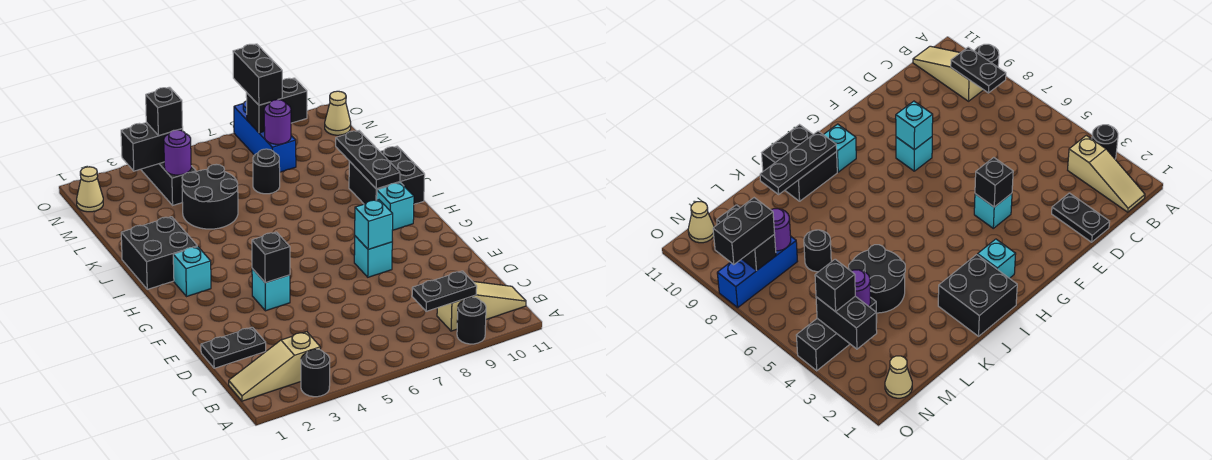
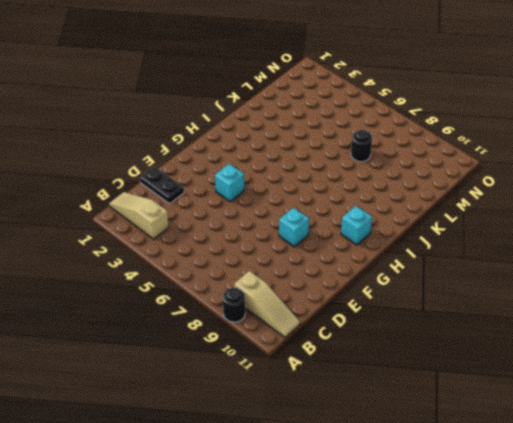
none -> black 1x1 round brick [301,349,330,397]
none -> cyan 1x1 brick [173,246,211,297]
none -> black 2x2 brick [121,217,197,289]

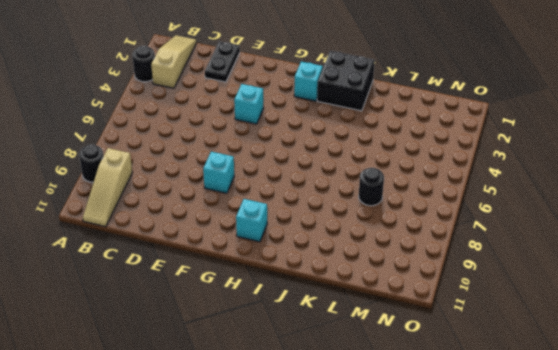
none -> black 2x2 brick [349,146,425,204]
none -> black 2x2 round brick [182,164,238,229]
none -> black 1x3 brick [141,162,196,205]

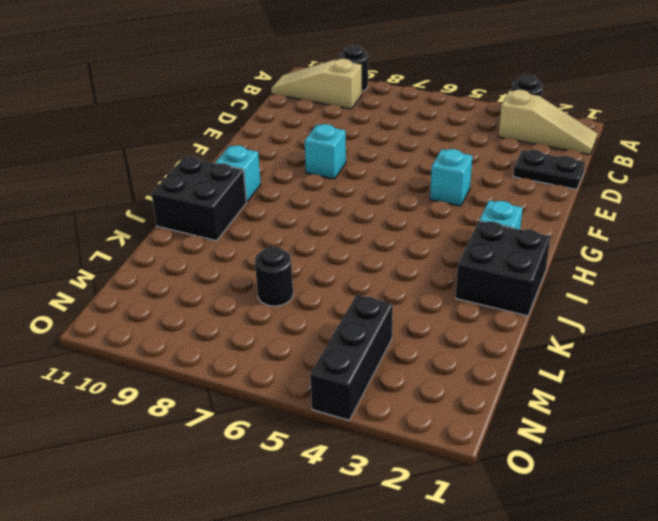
none -> black 2x2 round brick [182,164,238,229]
none -> blue 1x3 brick [234,101,296,172]
none -> tan 1x1 cone [77,167,103,212]

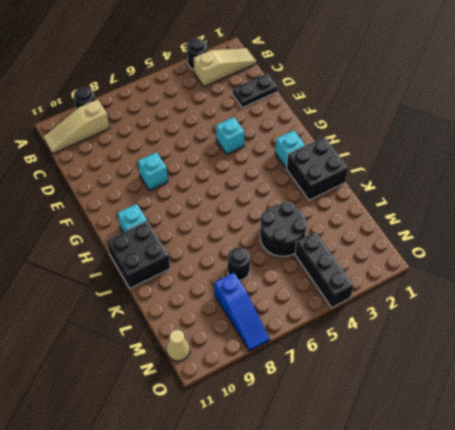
blue 1x3 slope [214,273,270,351] -> blue 1x3 brick [234,101,296,172]
none -> tan 1x1 cone [77,167,103,212]
none -> black 1x2 plate [412,271,477,311]
none -> black 1x1 brick [252,232,290,283]

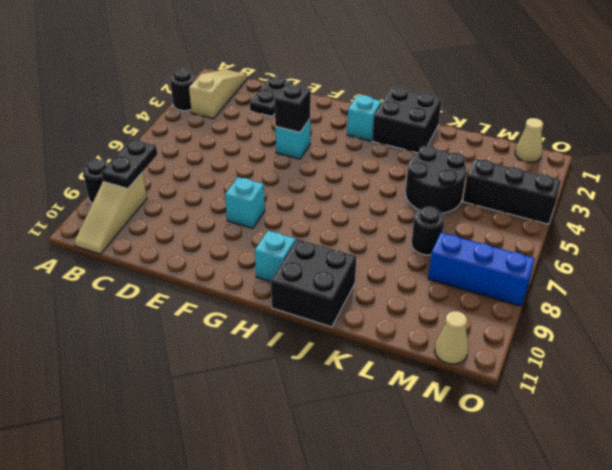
none -> cyan 1x1 brick [355,200,393,250]
none -> black 1x3 plate [336,131,400,189]
none -> purple 1x1 round brick [164,130,191,175]

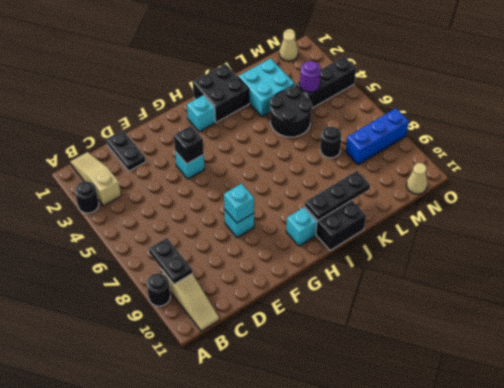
cyan 2x2 brick [238,58,295,116] -> none
none -> purple 1x1 round brick [264,100,291,144]
none -> black 1x2 brick [121,122,183,171]
none -> black 1x2 brick [246,78,307,133]

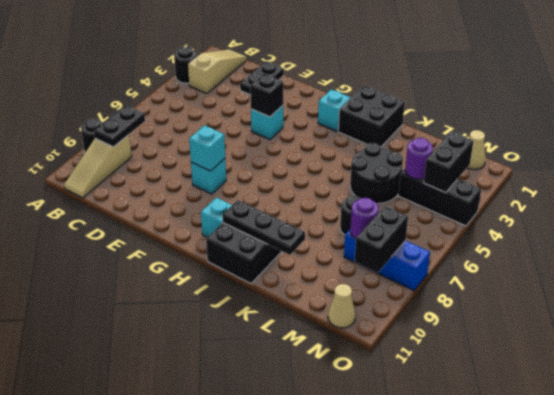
none -> black 1x1 brick [146,87,183,136]
none -> black 1x2 brick [233,44,282,105]

